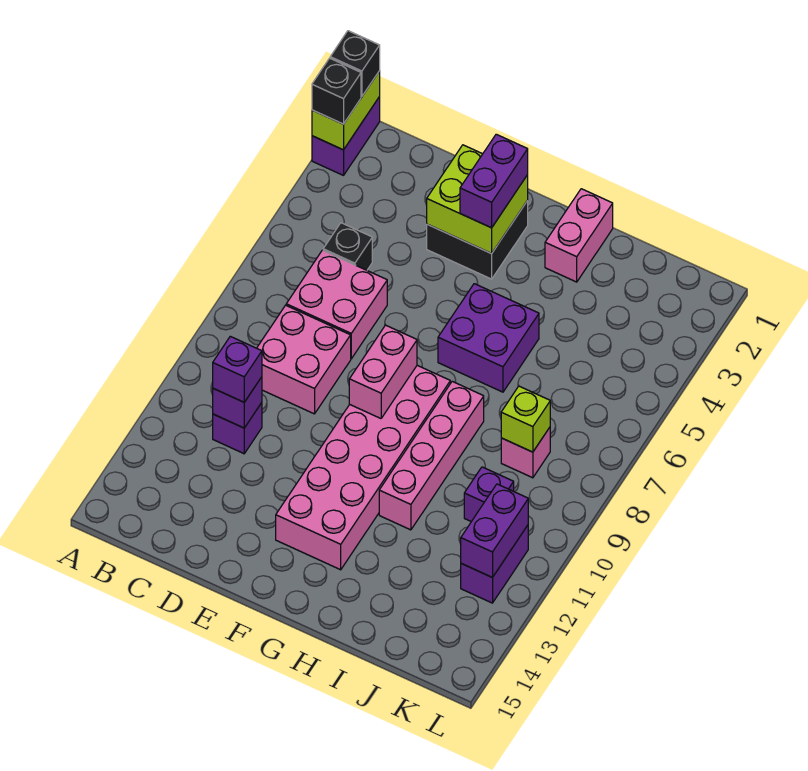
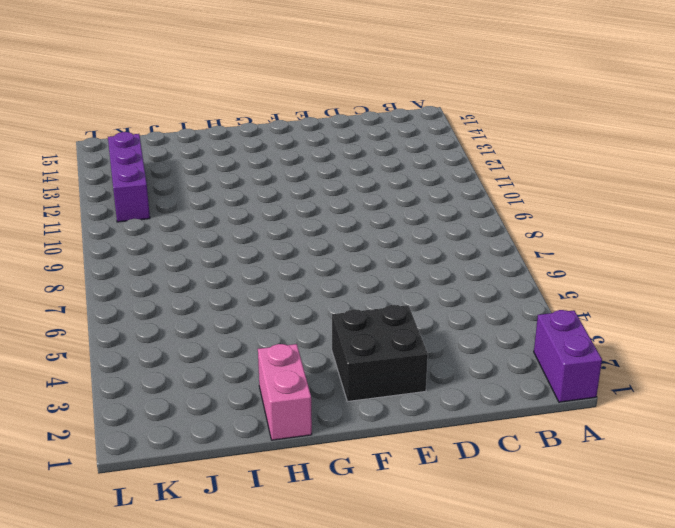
purple 1x3 brick [108,132,150,222] -> purple 1x2 brick [461,525,528,603]
none -> black 1x1 brick [323,223,372,270]
none -> pink 2x2 brick [286,250,387,359]
none -> pink 2x2 brick [257,305,351,414]

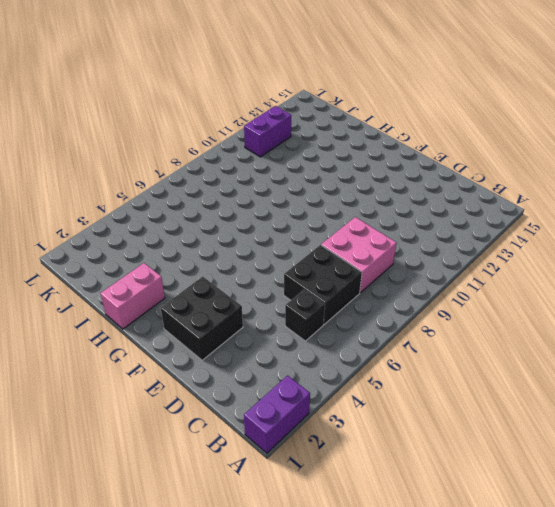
black 2x2 brick [284,245,362,324] -> pink 2x2 brick [286,250,387,359]
none -> purple 1x1 brick [213,403,262,454]
none -> pink 2x6 brick [276,365,450,570]
none -> purple 2x2 brick [438,284,539,392]

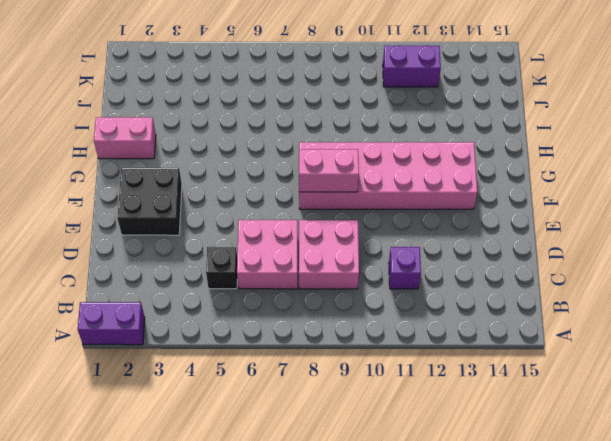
none -> purple 2x2 brick [438,284,539,392]
none -> pink 1x4 brick [379,381,484,530]
none -> pink 1x1 brick [501,427,550,478]

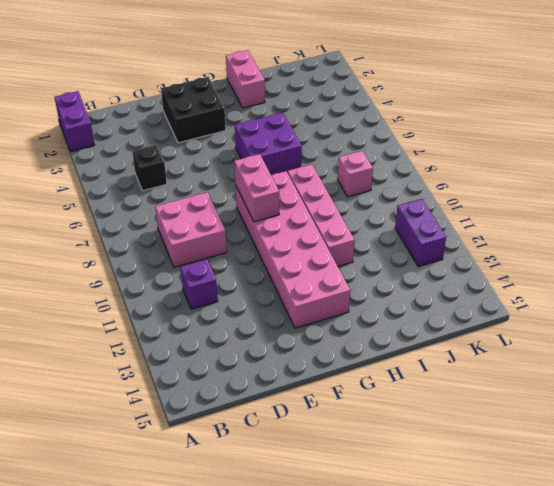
none -> pink 2x2 brick [286,250,387,359]
none -> purple 1x1 brick [464,467,514,522]
none -> lime 1x2 brick [312,71,380,150]

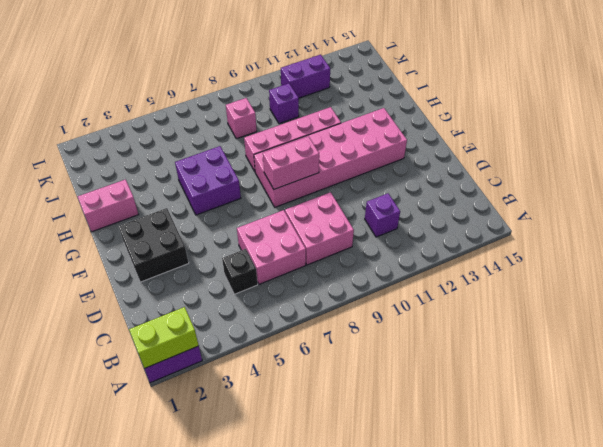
none -> purple 1x1 brick [213,377,262,428]
none -> lime 2x2 brick [427,145,528,253]
none -> lime 1x1 brick [501,386,550,452]

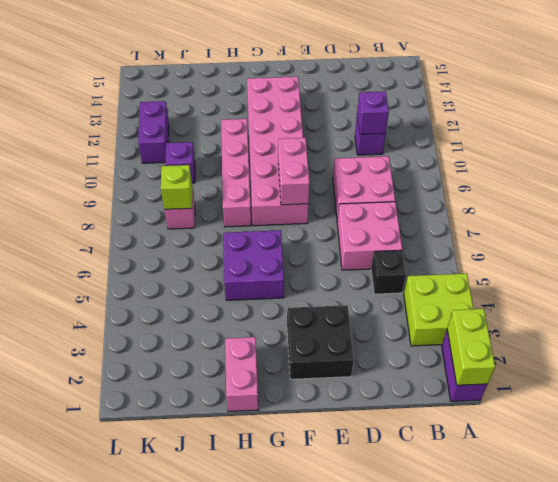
lime 2x2 brick [404,273,474,346] -> lime 2x2 brick moved to [427,145,528,253]
none -> purple 1x2 brick [461,484,528,578]
none -> black 1x1 brick [330,31,380,96]
none -> black 1x1 brick [312,58,361,124]

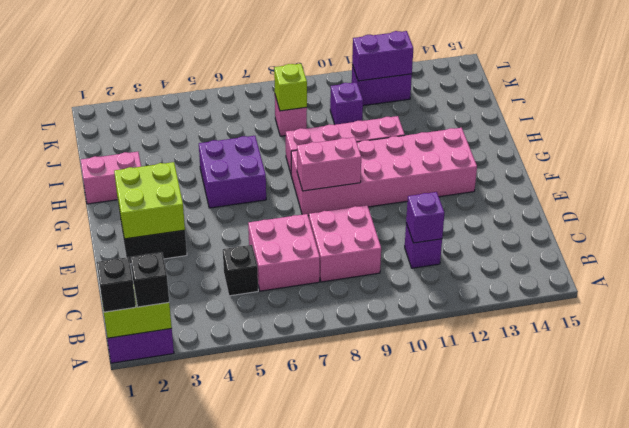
none -> purple 1x1 brick [213,336,262,402]
none -> purple 1x2 brick [460,134,528,228]

